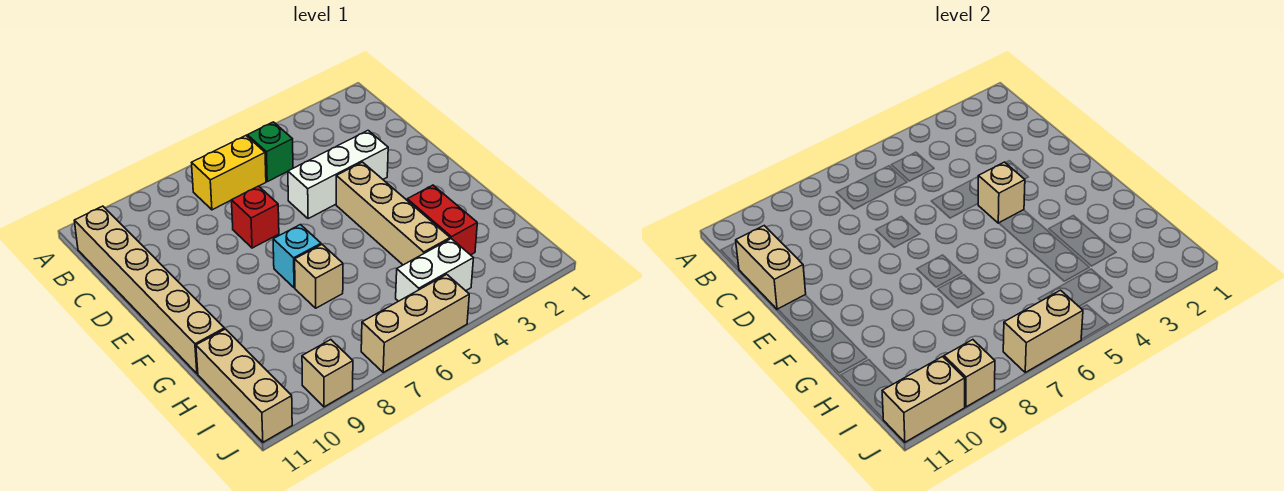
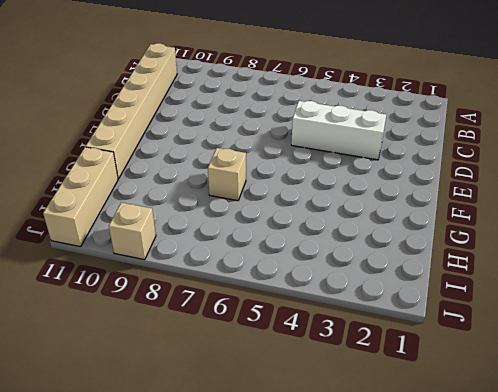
none -> green 1x1 brick [247,122,293,182]
none -> yellow 1x2 brick [192,136,266,210]
none -> red 1x1 brick [232,186,279,248]

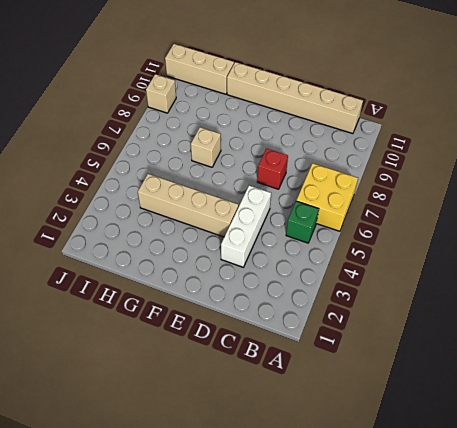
yellow 2x2 brick [296,163,358,231] -> yellow 1x2 brick [192,136,266,210]
none -> cyan 1x1 brick [273,225,321,288]
none -> red 1x2 brick [407,185,477,255]
none -> white 1x2 brick [396,239,473,301]

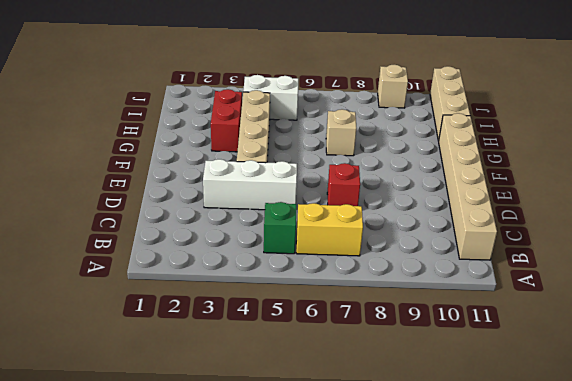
none -> cyan 1x1 brick [273,225,321,288]
none -> tan 1x3 brick [361,274,469,372]
none -> tan 1x2 brick [736,226,806,309]

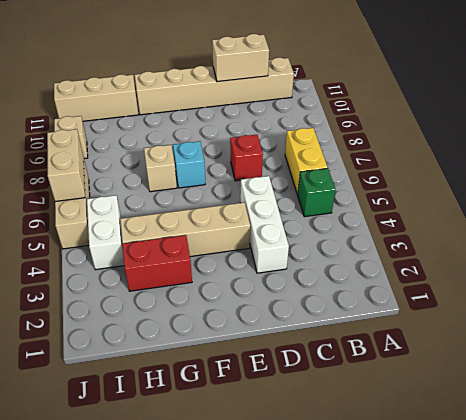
none -> tan 1x1 brick [978,162,1025,223]
none -> tan 1x1 brick [944,340,995,407]
none -> tan 1x2 brick [882,357,965,442]

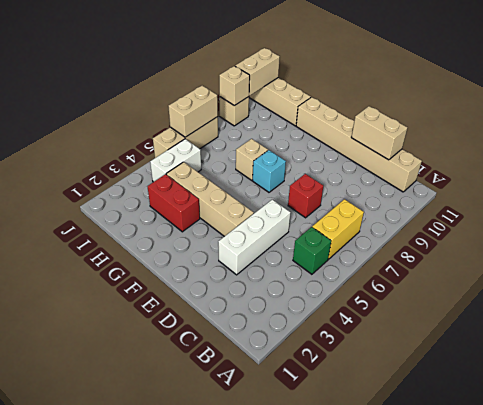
none -> tan 1x1 brick [978,162,1025,223]

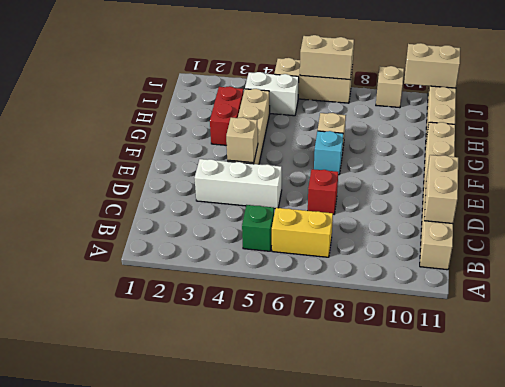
none -> tan 1x1 brick [944,340,995,407]

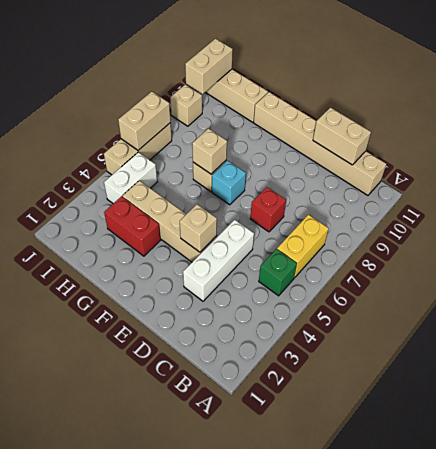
tan 1x1 brick [192,129,227,174] -> tan 1x1 brick moved to [944,340,995,407]

